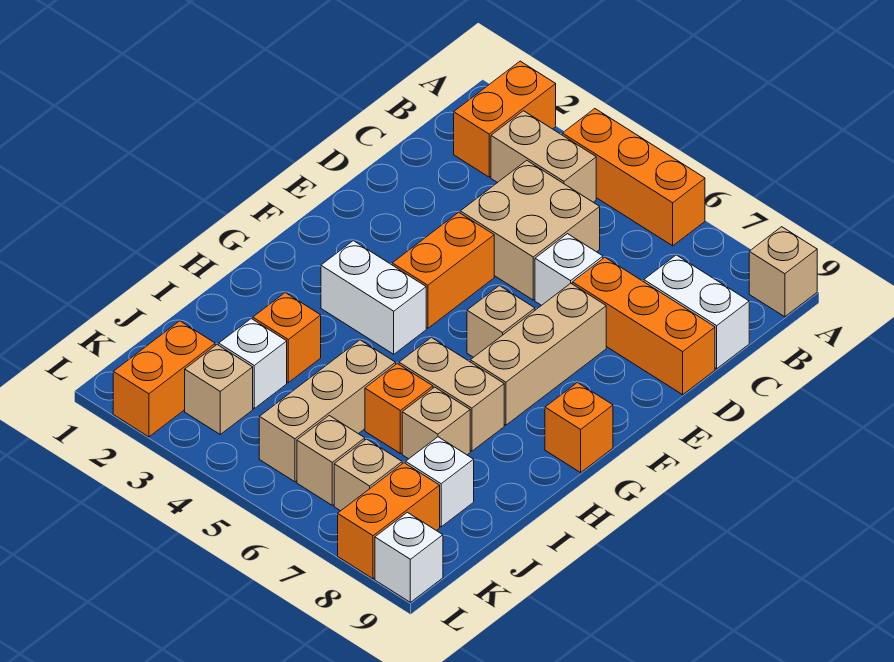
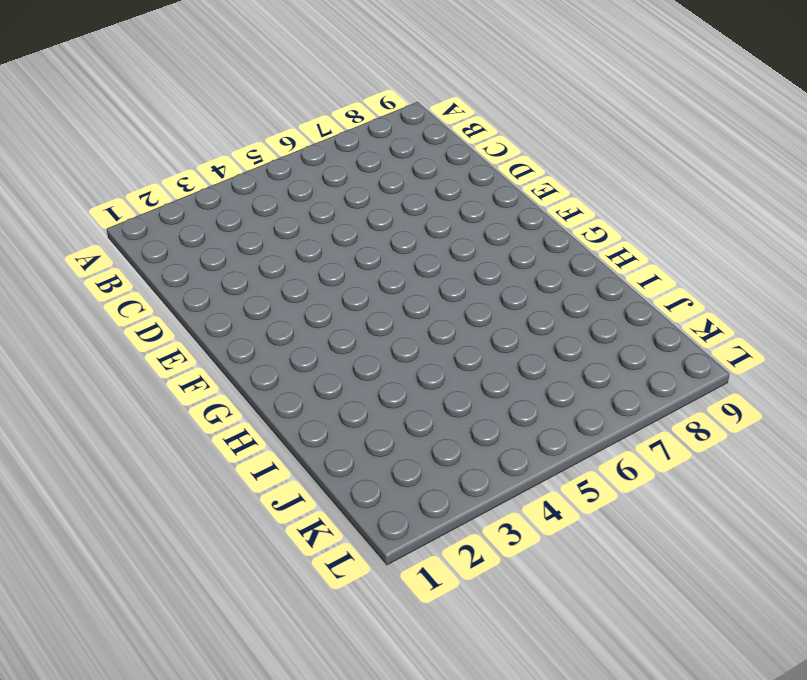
none -> orange 1x2 brick [454,61,556,177]
none -> orange 1x3 brick [562,109,705,246]
none -> tan 1x1 brick [749,227,817,317]

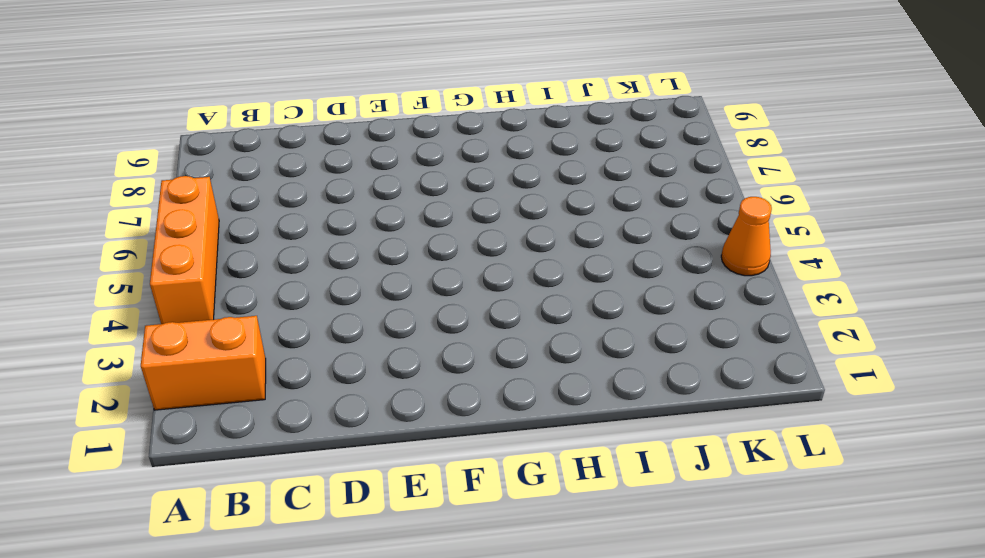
orange 1x1 cone [721,197,772,276] -> none
none -> tan 1x1 brick [749,227,817,317]
none -> tan 1x2 brick [491,111,596,202]
none -> tan 2x2 brick [460,160,600,300]

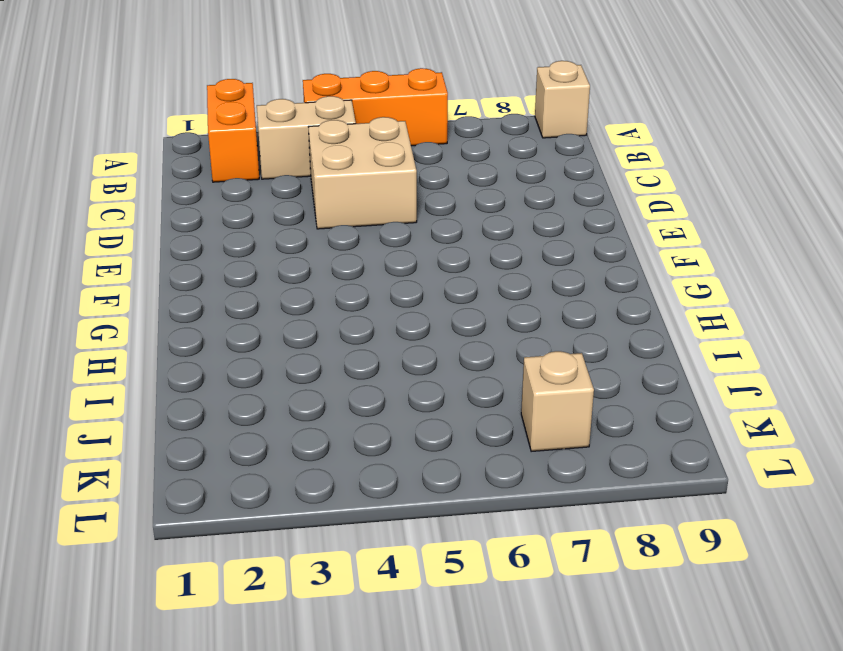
none -> white 1x2 brick [644,255,749,369]
none -> white 1x1 brick [535,234,603,305]
none -> orange 1x3 brick [572,257,715,395]

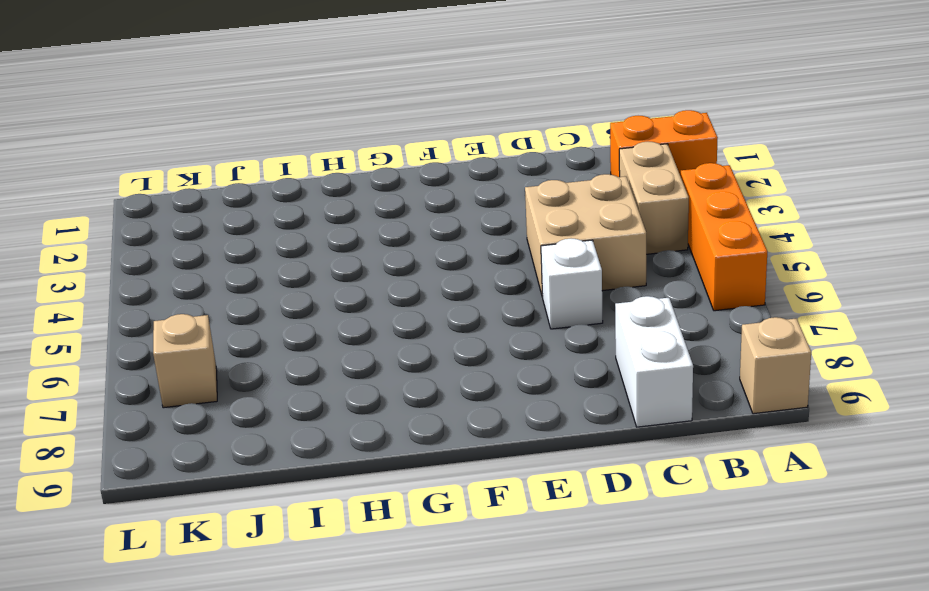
none -> orange 1x3 brick [572,257,715,395]
none -> orange 1x2 brick [392,212,494,328]
none -> tan 1x3 brick [470,283,606,425]

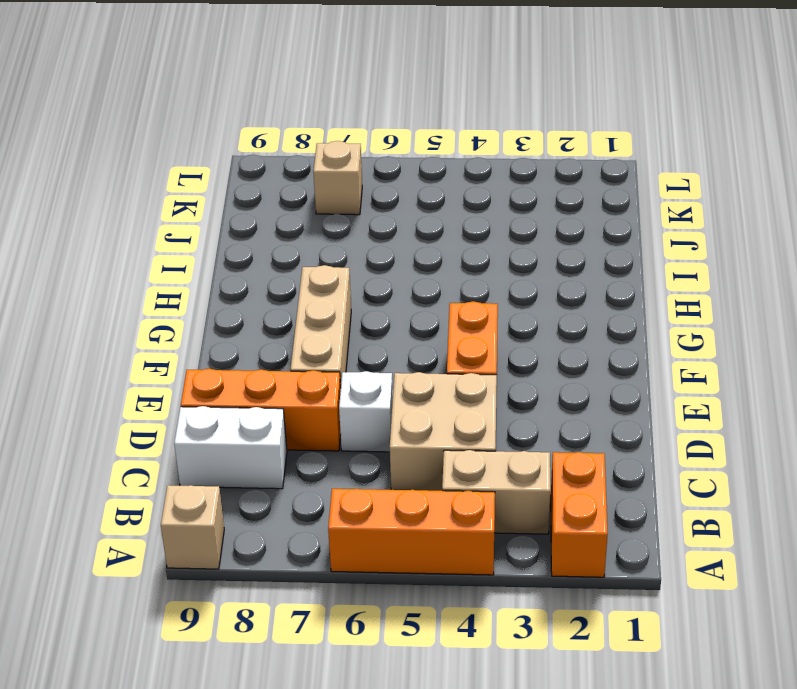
none -> tan 1x1 brick [467,286,535,357]
none -> white 1x2 brick [321,241,426,354]
none -> orange 1x1 brick [545,383,613,472]

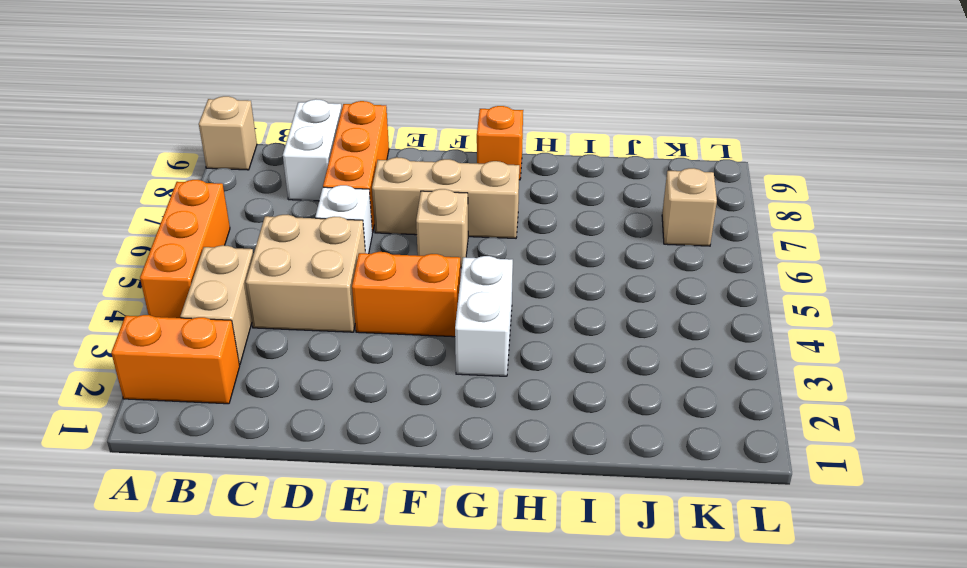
none -> tan 1x2 brick [399,338,504,451]
none -> orange 1x1 brick [253,293,321,383]
none -> tan 1x3 brick [259,340,396,482]

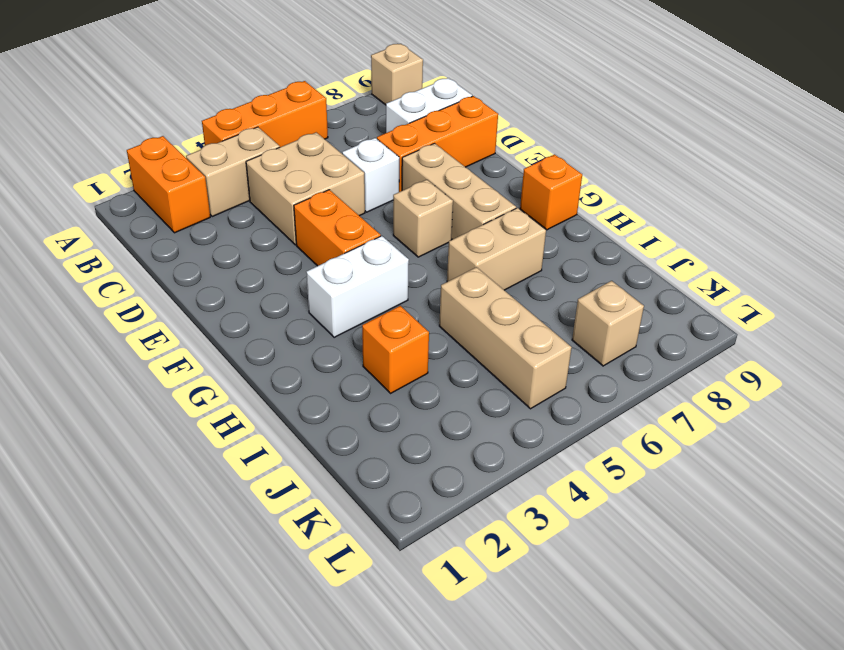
none -> orange 1x1 brick [365,363,433,454]
none -> tan 1x1 brick [402,387,470,459]
none -> white 1x1 brick [219,319,287,408]

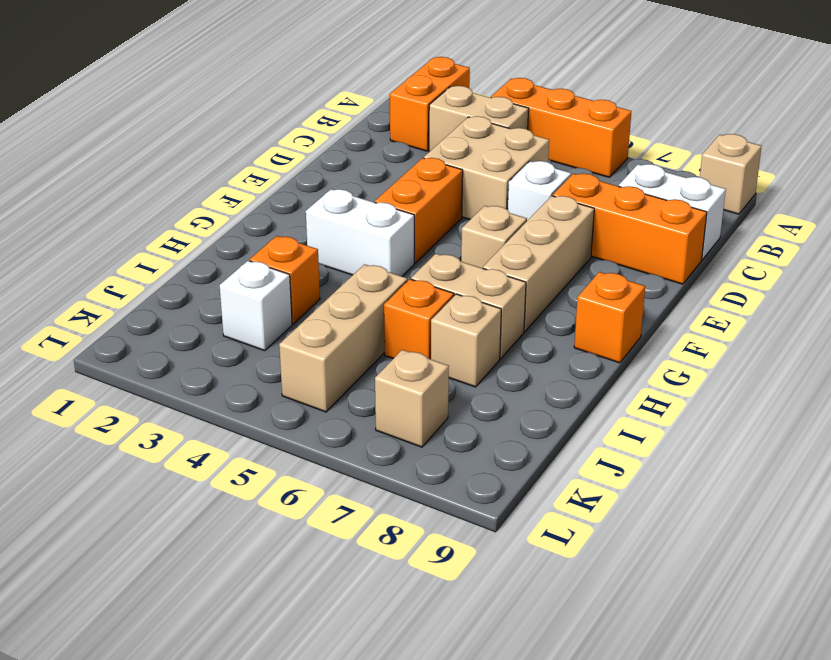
none -> white 1x1 brick [406,437,474,527]
none -> orange 1x2 brick [113,321,215,437]
none -> tan 1x1 brick [185,345,253,434]

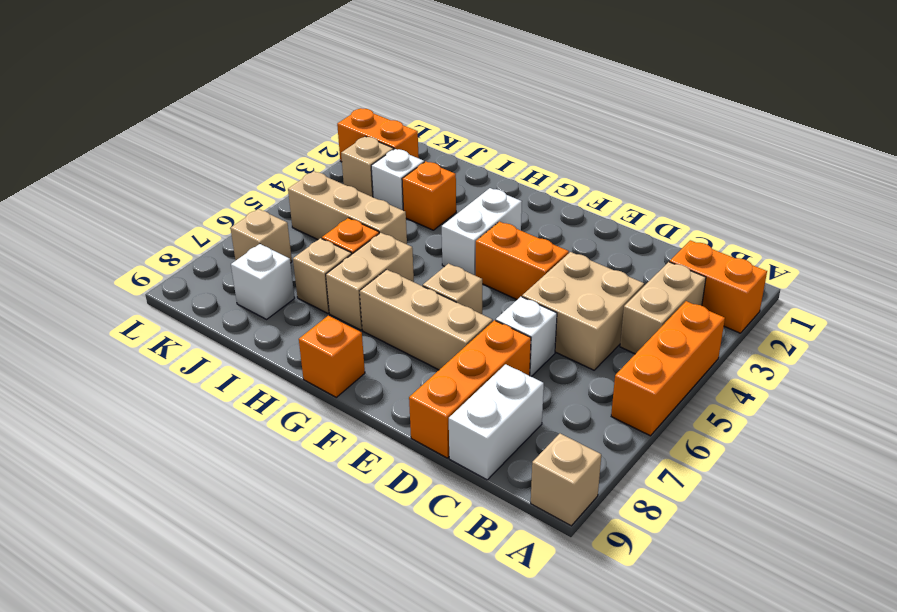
none -> tan 1x1 brick [297,415,365,505]
none -> orange 1x2 brick [338,463,440,579]
none -> white 1x1 brick [375,512,443,602]

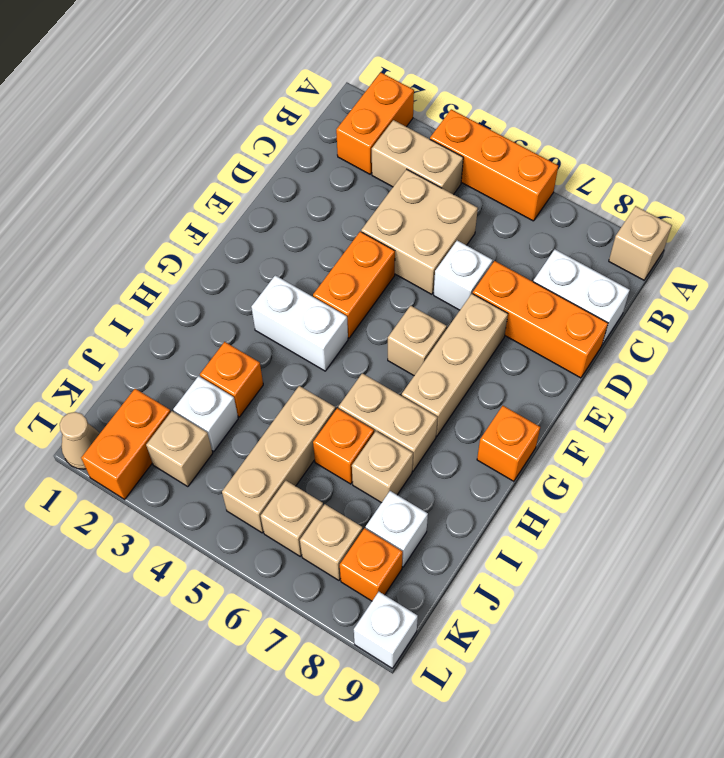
orange 1x1 brick [340,528,403,601] -> orange 1x2 brick [338,463,440,579]
tan 1x1 cone [60,412,100,469] -> none

